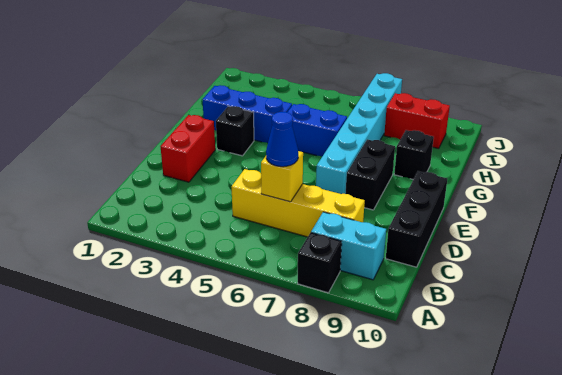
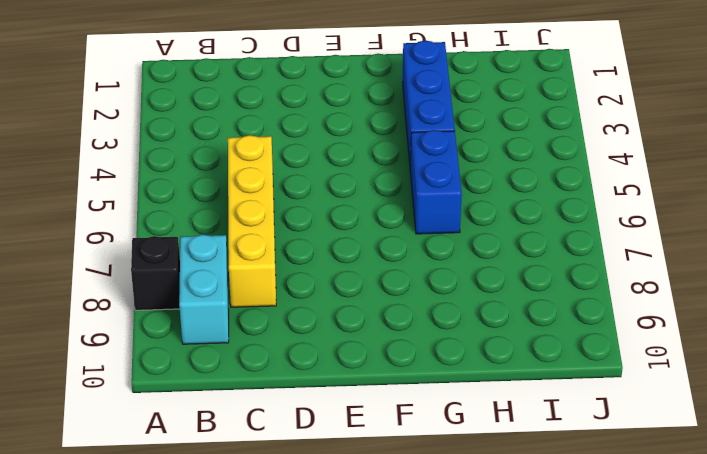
none -> black 1x3 brick [386,171,447,267]
none -> red 1x2 brick [160,115,215,182]
none -> cyan 1x6 brick [316,73,402,194]

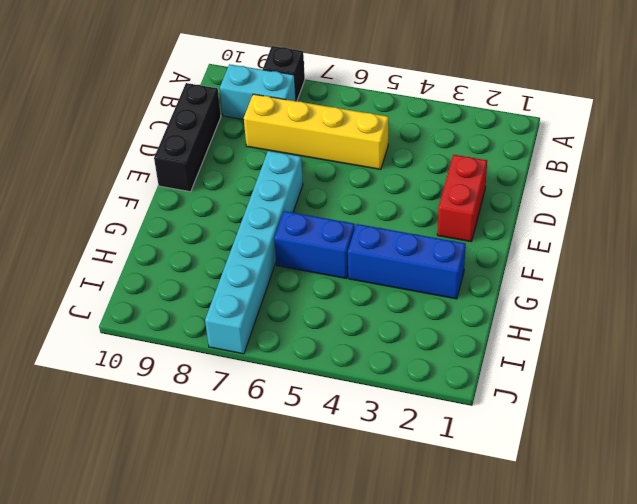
none -> black 1x2 brick [346,139,395,210]
none -> black 1x1 brick [216,106,254,156]
none -> black 1x1 brick [394,130,434,179]

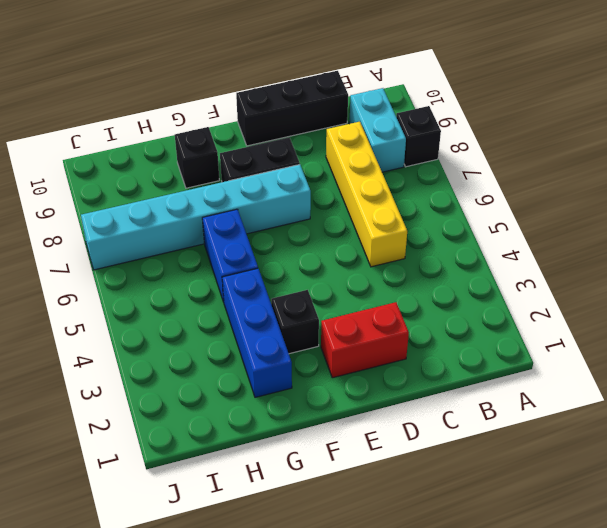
none -> red 1x2 brick [384,93,450,149]
none -> yellow 1x1 brick [261,151,303,202]
none -> blue 1x1 cone [266,112,298,167]

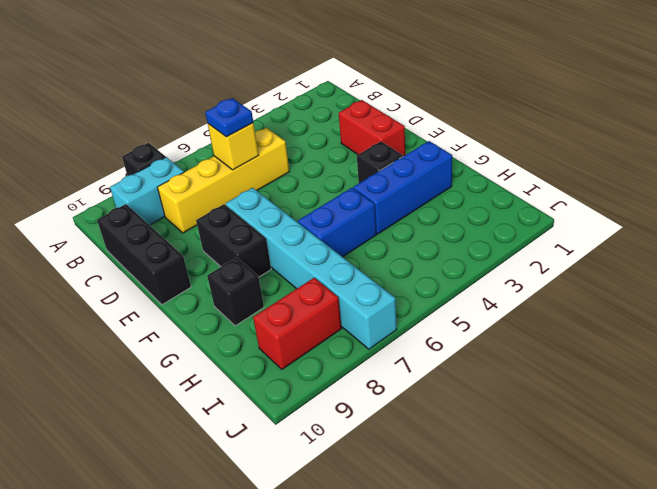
blue 1x1 plate [205,98,253,137] -> blue 1x1 cone [266,112,298,167]

